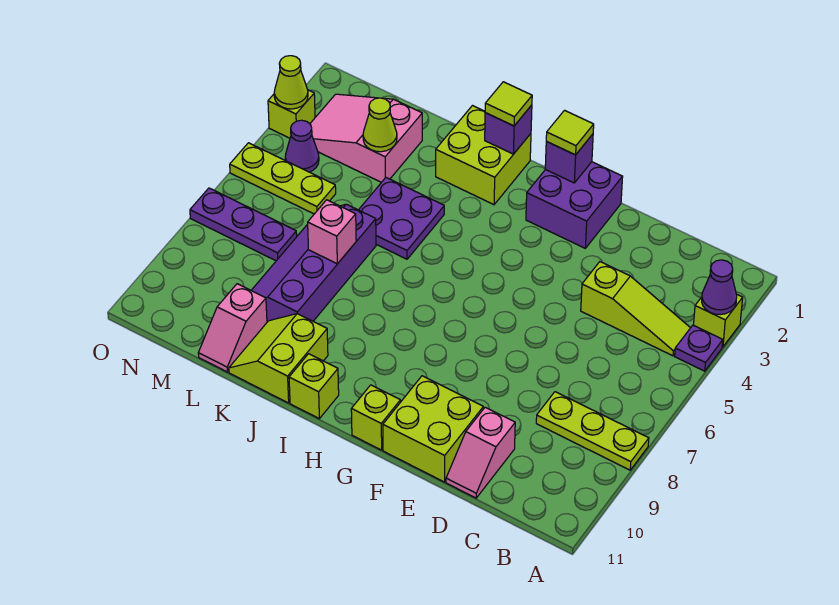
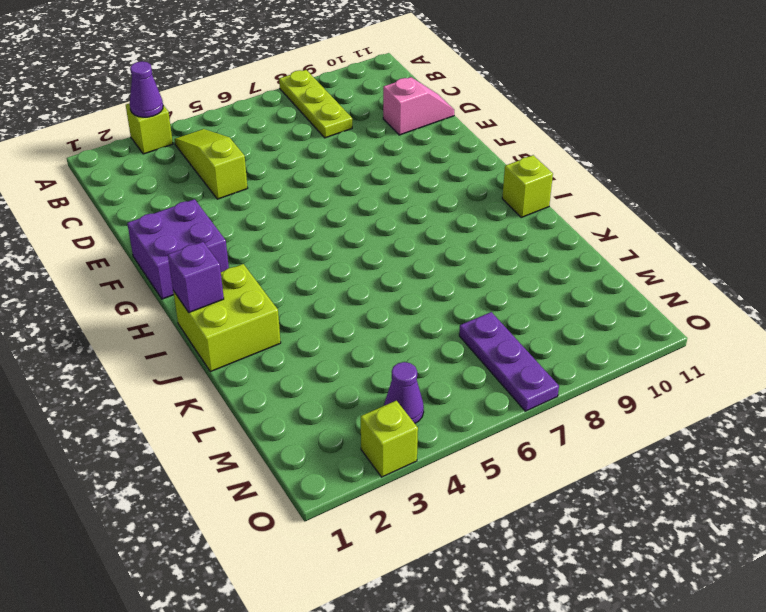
none -> purple 1x1 plate [675,325,723,371]
none -> lime 2x2 brick [383,376,483,482]
none -> lime 1x1 brick [351,385,401,450]

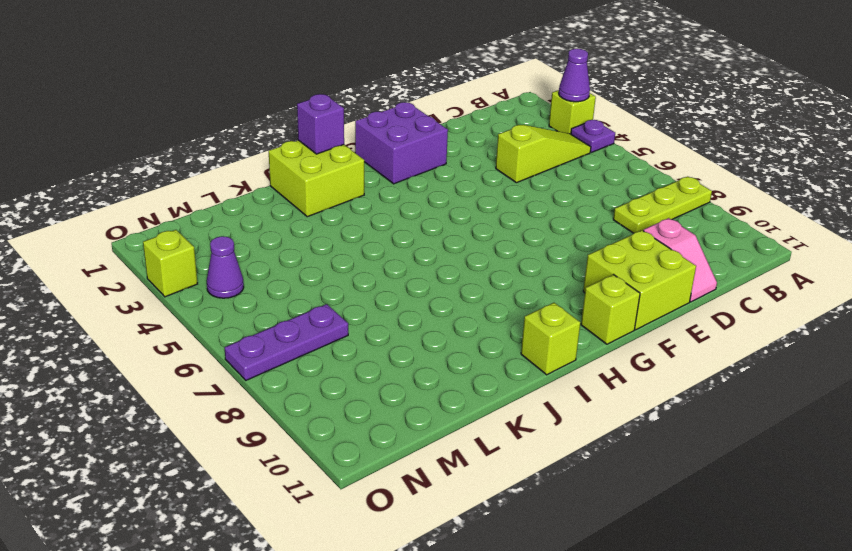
none -> purple 2x2 plate [359,178,444,259]
none -> lime 2x2 slope [229,314,328,403]
none -> purple 2x4 slope [251,204,376,322]

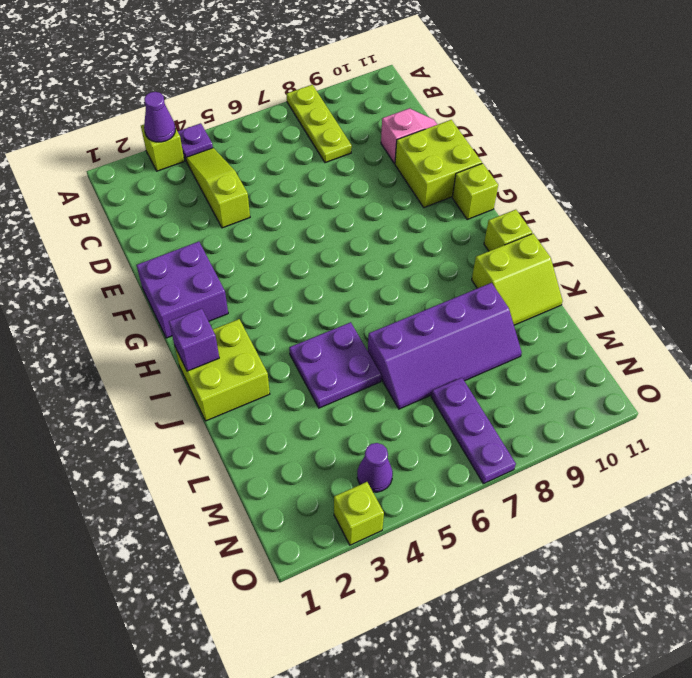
none -> pink 2x3 slope [310,94,422,182]
none -> pink 1x2 slope [198,284,267,372]
none -> lime 1x3 plate [230,143,336,214]

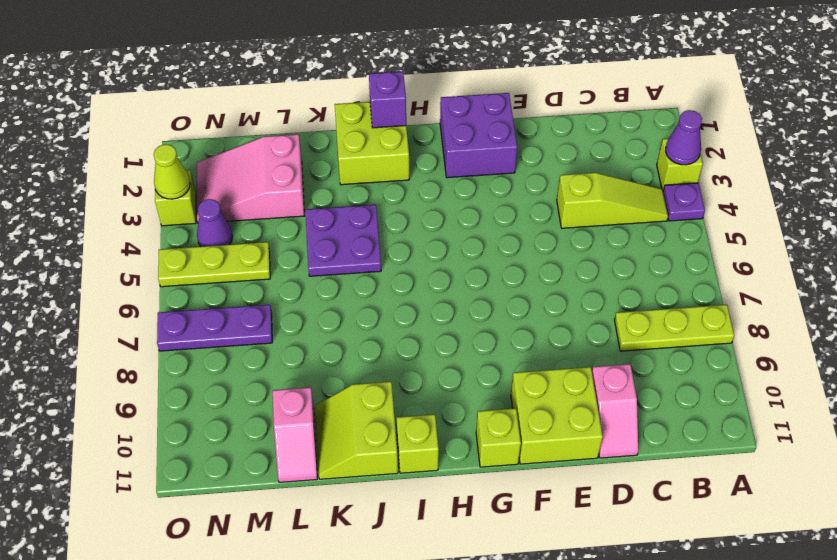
none -> purple 2x4 slope [251,204,376,322]
none -> purple 1x1 brick [545,134,593,183]
none -> pink 1x1 brick [308,200,356,264]

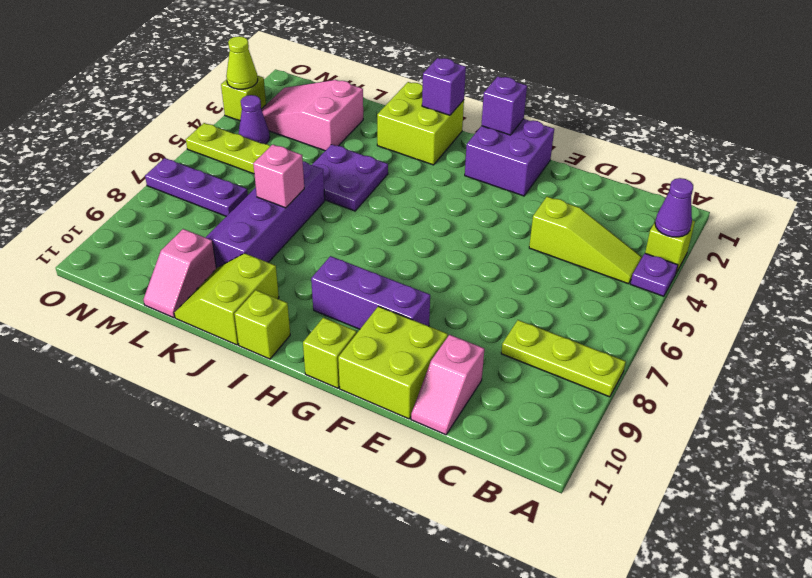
purple 1x3 brick [311,256,430,329] -> none
none -> lime 1x1 cone [363,98,397,152]
none -> lime 1x1 tile [546,110,594,155]
none -> lime 1x1 tile [485,82,532,126]

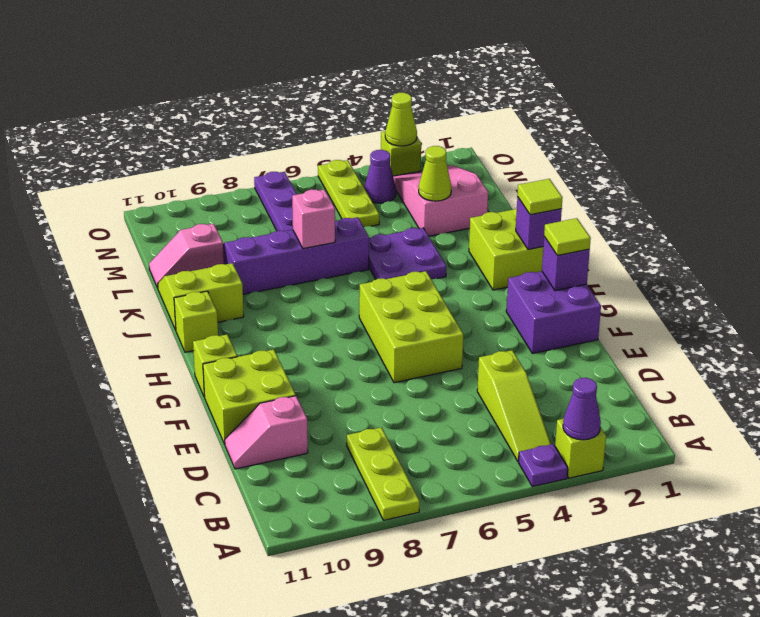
lime 2x3 brick [359,271,463,383] -> none

